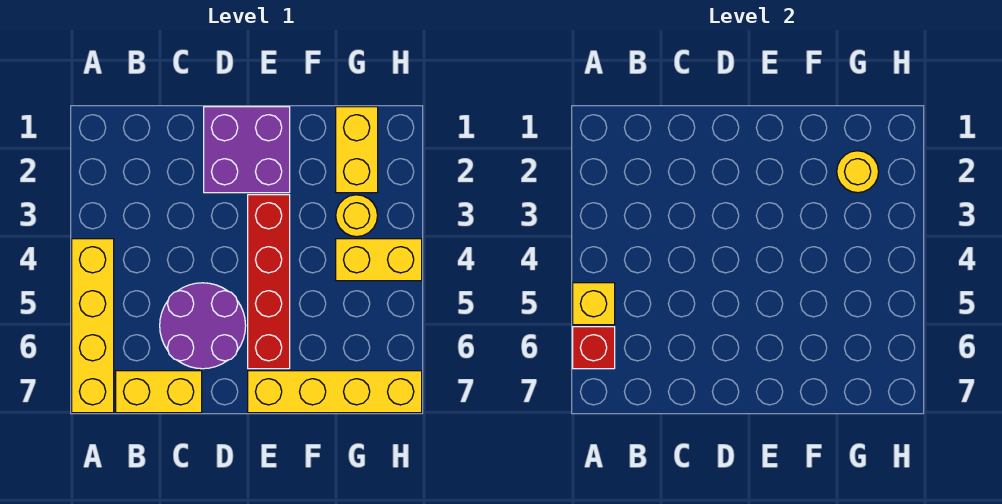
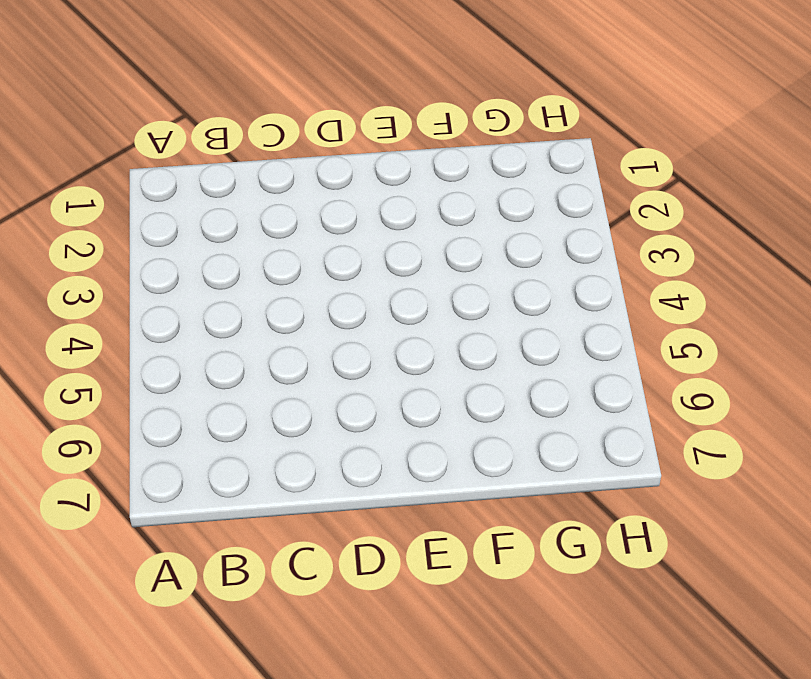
none -> yellow 1x4 brick [72,239,114,413]
none -> yellow 1x2 brick [116,371,202,413]
none -> purple 2x2 round brick [160,283,246,369]

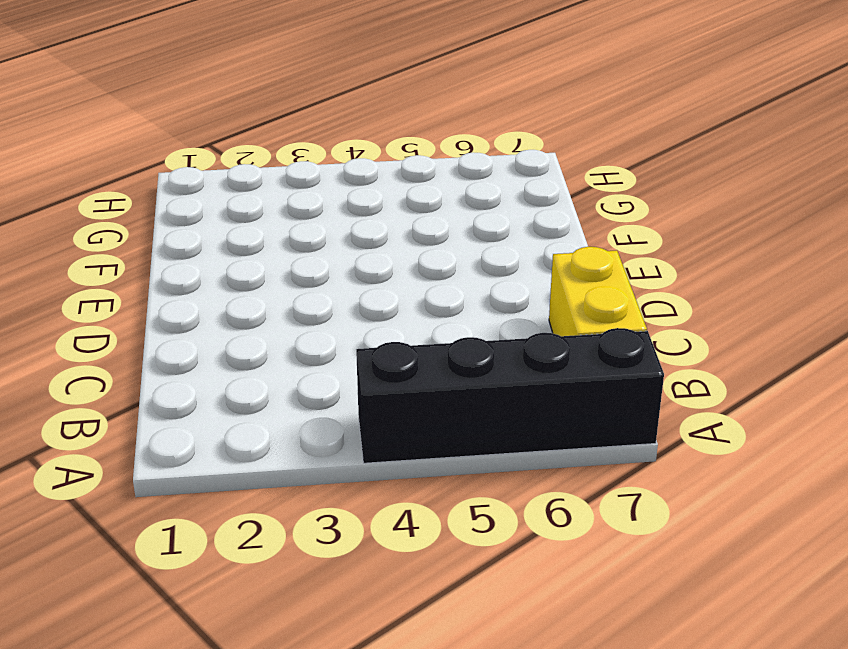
black 1x4 brick [356,328,664,463] -> yellow 1x4 brick [72,239,114,413]
none -> purple 2x2 round brick [160,283,246,369]
none -> purple 2x2 brick [204,107,290,193]
none -> red 1x4 brick [248,195,290,369]

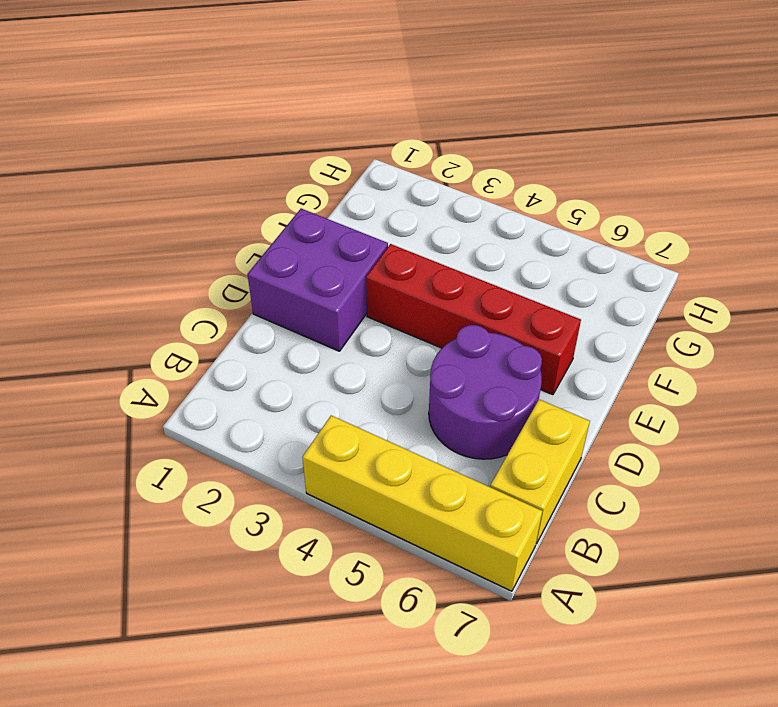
none -> yellow 1x4 brick [248,371,422,413]
none -> yellow 1x2 brick [336,107,378,193]
none -> yellow 1x1 round brick [336,195,378,237]

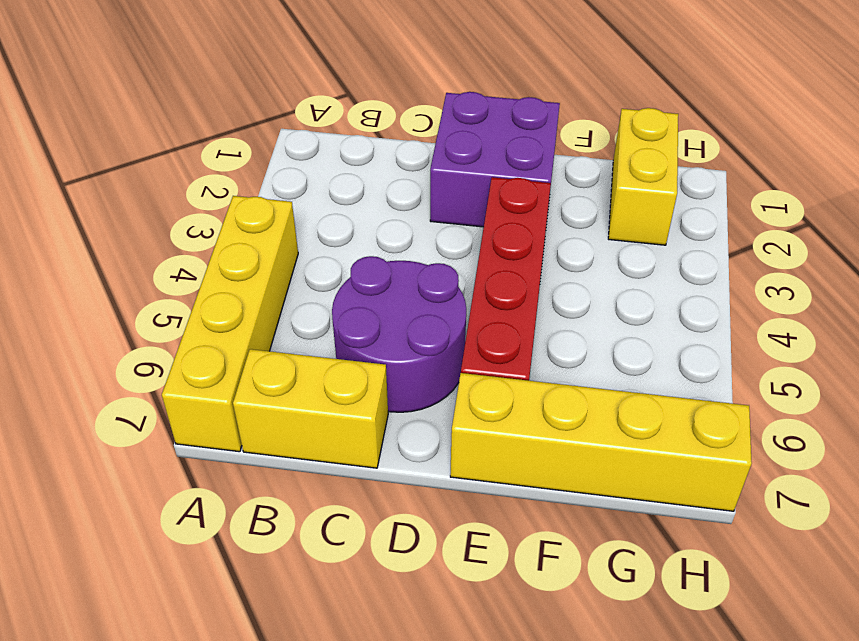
none -> yellow 1x1 round brick [336,195,378,237]
none -> yellow 1x2 brick [336,239,422,281]
none -> yellow 1x1 brick [573,283,615,325]

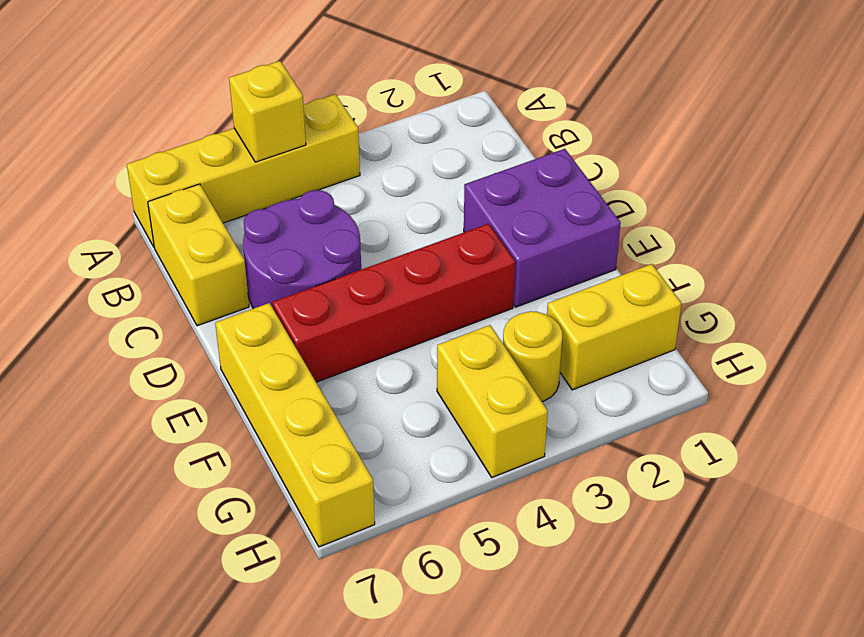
none -> red 1x1 brick [573,327,615,369]
none -> yellow 1x1 round brick [837,151,879,193]

